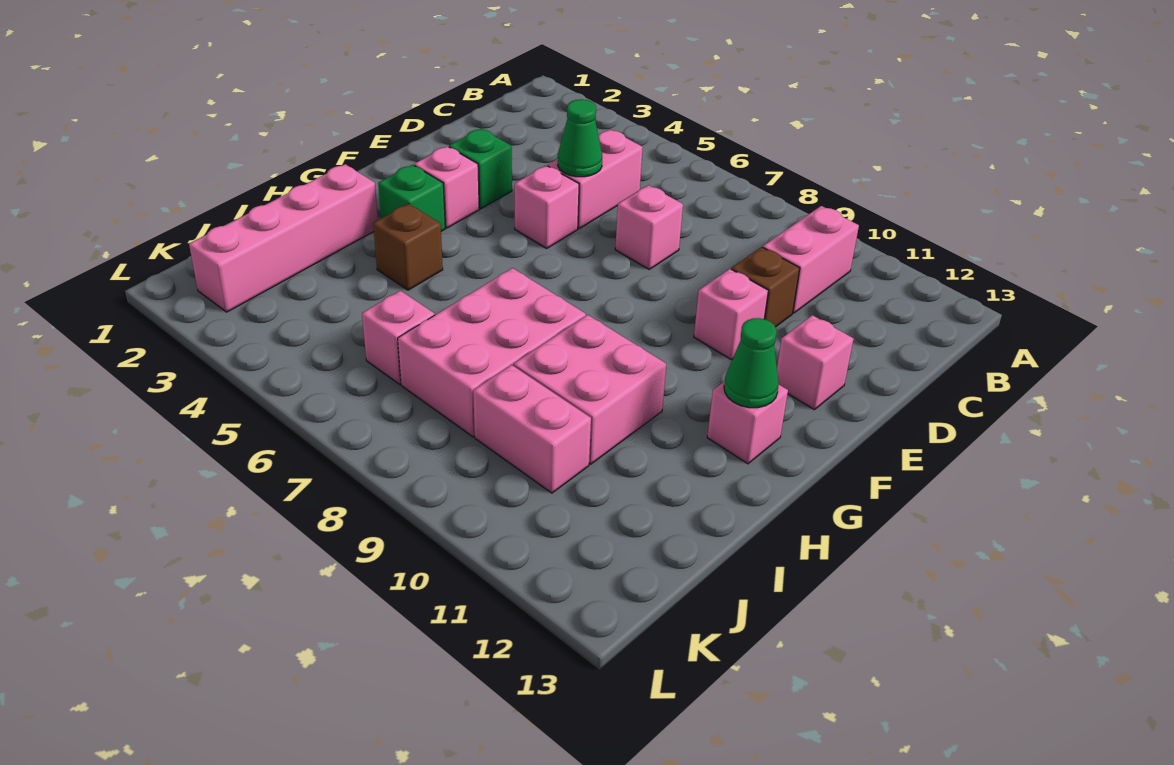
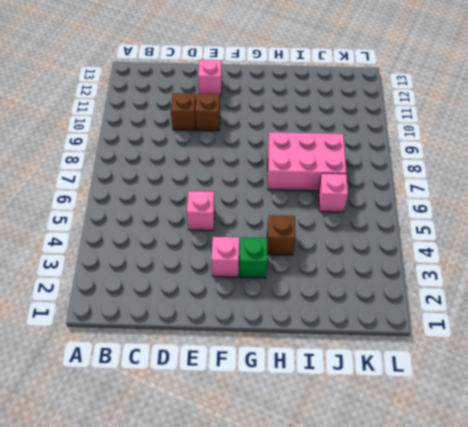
brown 1x1 brick [195,94,220,131] -> pink 1x1 brick [694,269,768,360]
none -> pink 1x2 brick [763,206,859,313]
none -> pink 1x2 brick [548,130,643,228]
none -> pink 1x1 brick [615,185,683,269]

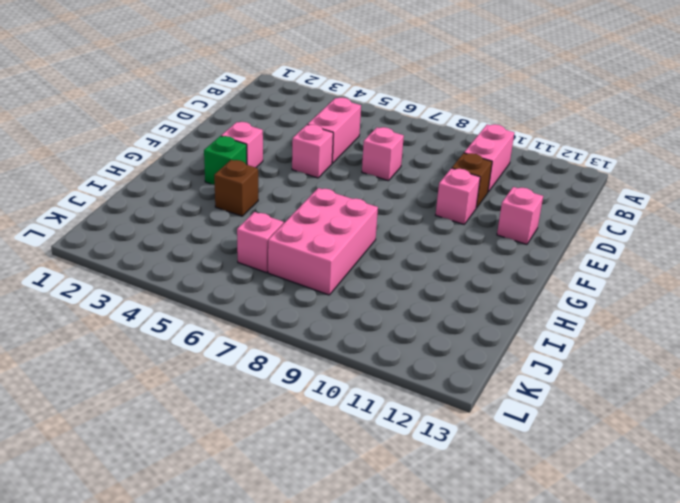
none -> green 1x1 brick [449,129,512,209]
none -> pink 1x1 brick [707,381,788,464]
none -> pink 1x4 brick [189,164,378,312]

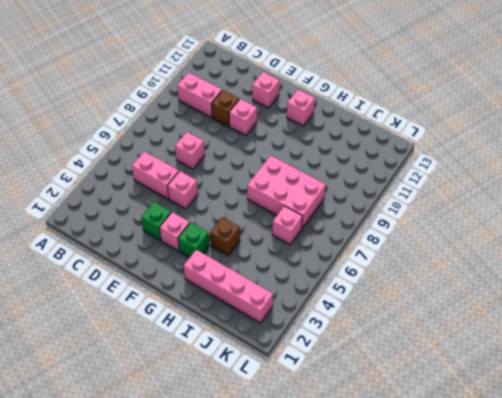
none -> pink 2x2 brick [514,315,666,464]
none -> pink 1x2 brick [473,365,591,493]
none -> green 1x1 cone [558,99,602,177]

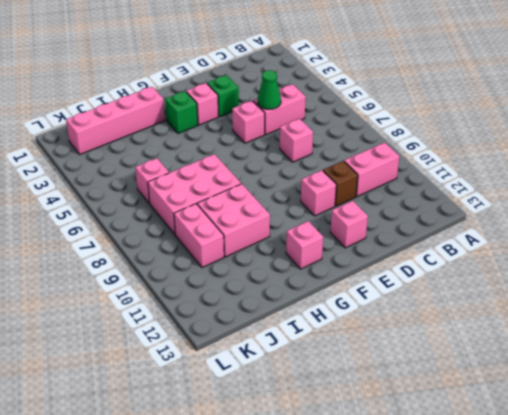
none -> brown 1x1 brick [373,204,443,290]
none -> green 1x1 cone [724,318,779,408]

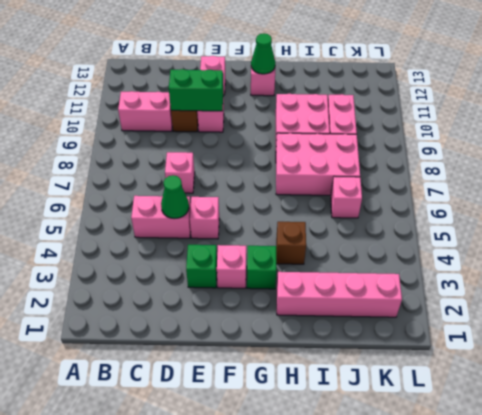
green 1x2 brick [169,69,223,111] -> none

